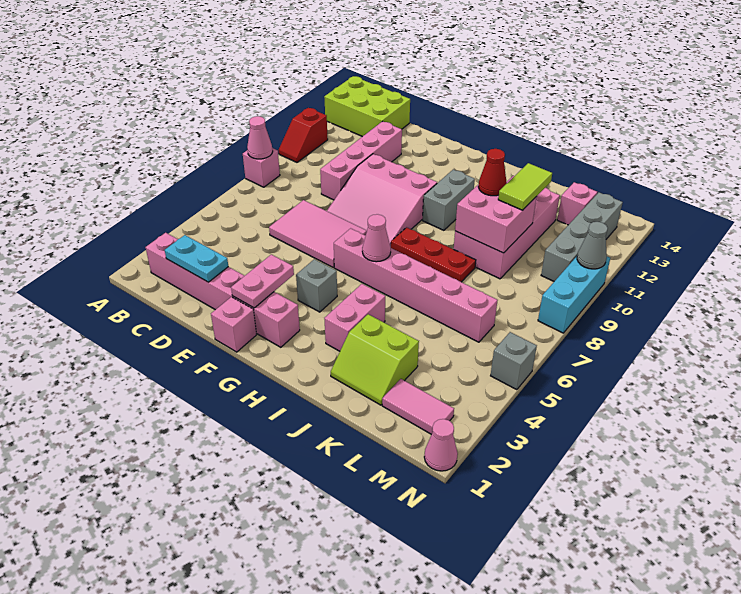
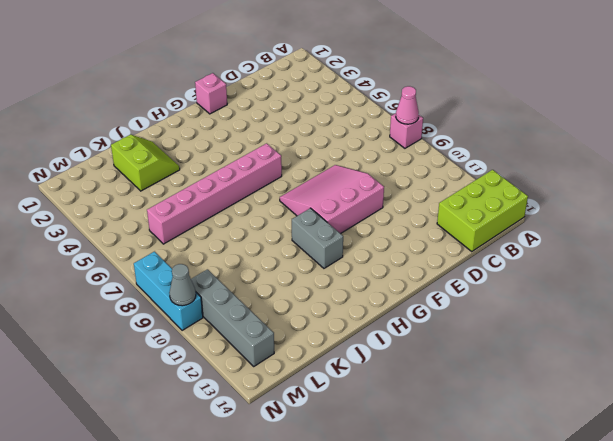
lime 2x2 slope [111,135,180,191] -> lime 2x2 slope turned to [331,314,419,405]
none -> red 1x2 slope [279,108,328,162]
none -> pink 1x6 brick [146,233,300,347]
none -> pink 2x3 tile [269,200,367,267]

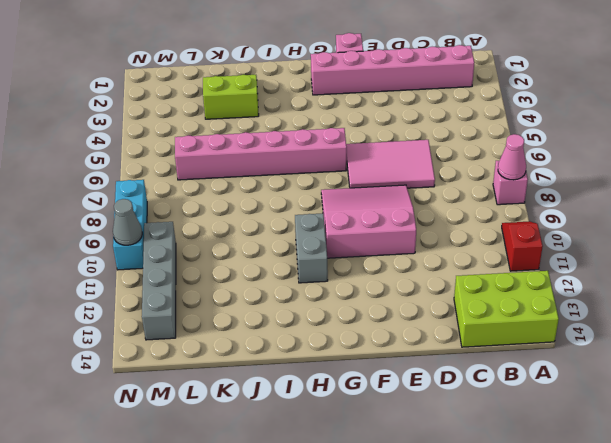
none -> pink 1x4 brick [320,121,402,200]
none -> grey 1x1 brick [296,259,337,312]
none -> red 1x3 plate [391,227,476,282]

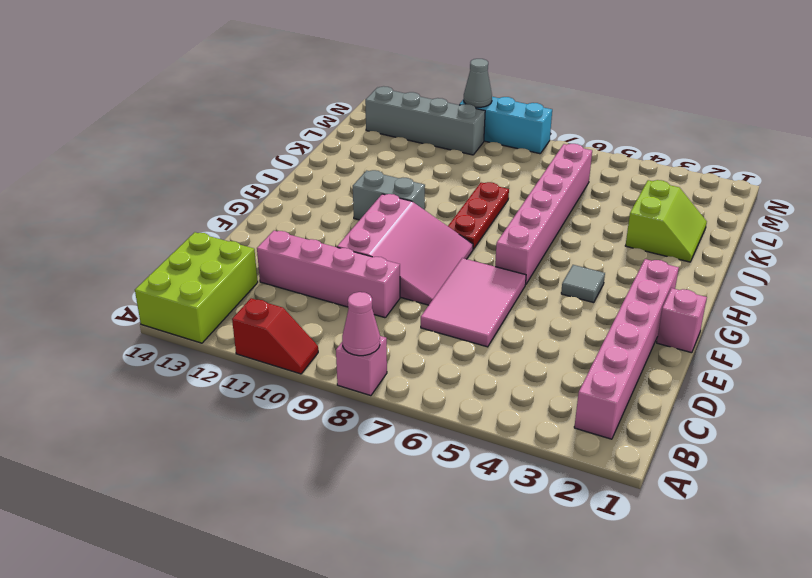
grey 1x1 tile [561,265,605,303] -> grey 1x1 brick [296,259,337,312]
none -> pink 1x2 brick [324,284,385,351]
none -> pink 2x4 brick [454,176,560,279]
none -> pink 1x2 tile [382,379,454,434]

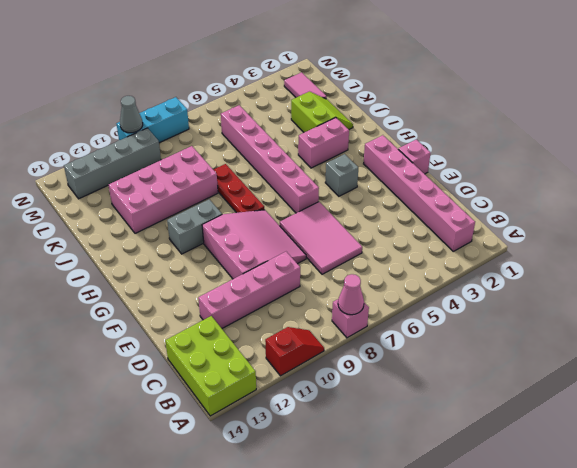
none -> pink 1x1 brick [557,182,597,225]
none -> pink 1x1 cone [424,419,458,471]
none -> grey 1x1 brick [491,332,537,390]

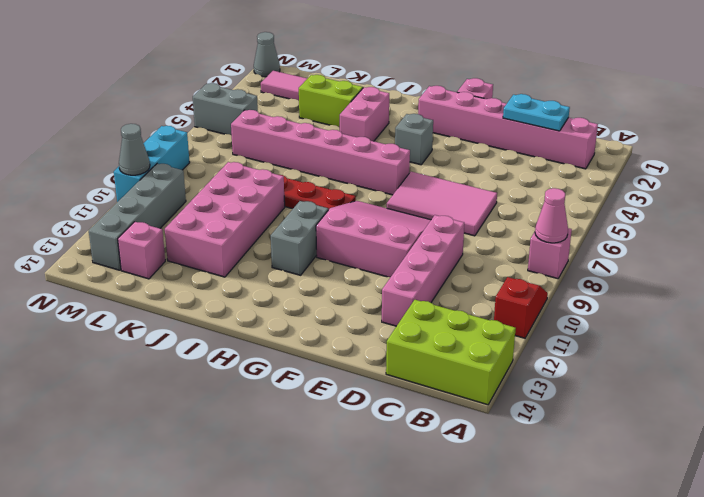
grey 1x2 brick [193,83,258,135] -> grey 1x1 brick [491,332,537,390]
grey 1x1 cone [254,32,280,77] -> pink 1x1 cone [424,419,458,471]
none -> pink 1x2 plate [231,254,294,308]
none -> pink 1x1 cone [362,214,391,262]
none -> pink 2x2 brick [455,184,536,253]

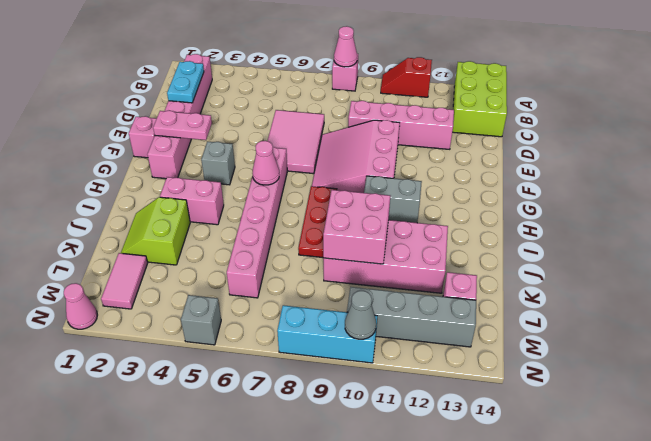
none -> red 1x1 cone [478,149,507,196]
none -> lime 1x2 tile [498,163,552,210]

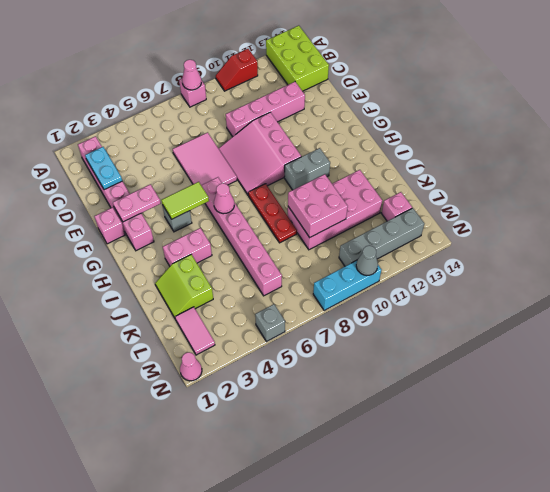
lime 1x2 tile [161,182,209,219] -> lime 1x2 tile moved to [498,163,552,210]
none -> red 1x1 cone [478,149,507,196]

